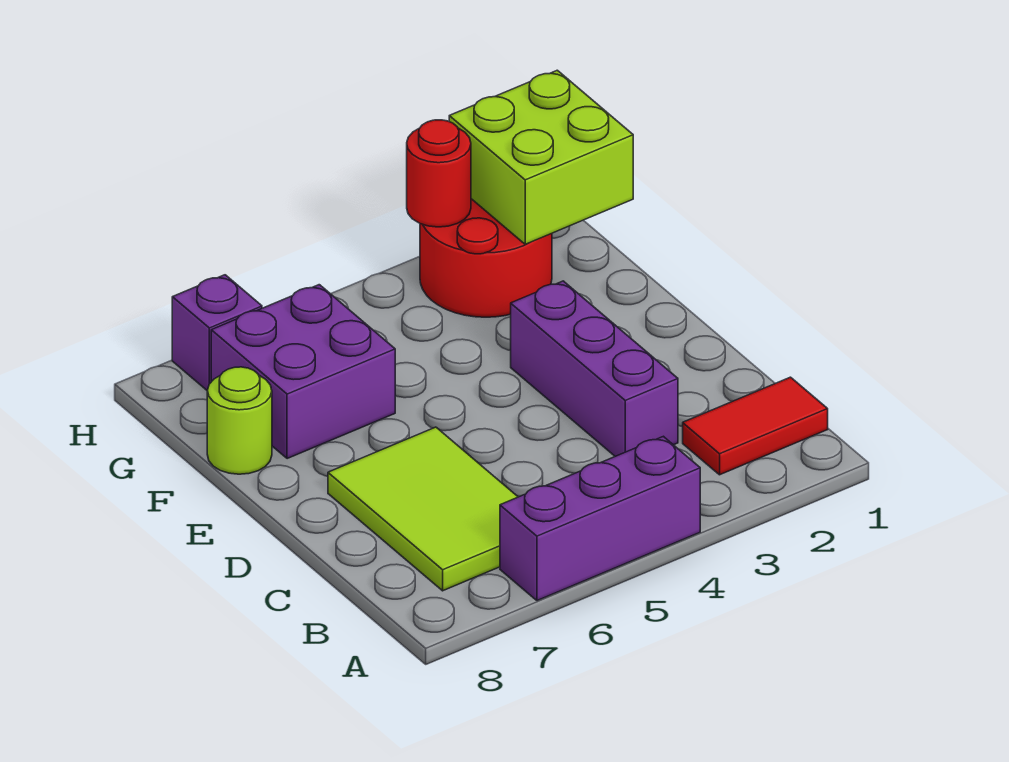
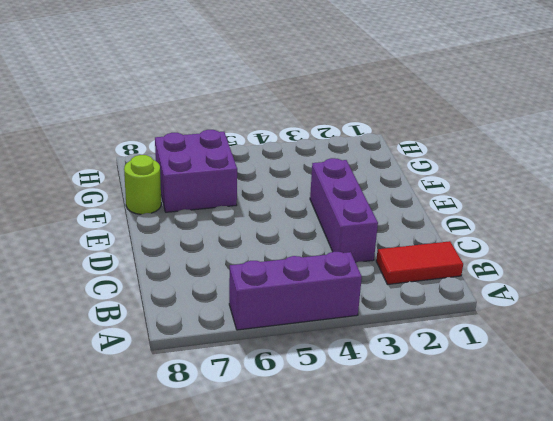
none -> lime 2x3 tile [328,427,518,591]
none -> red 2x2 round brick [420,199,552,317]

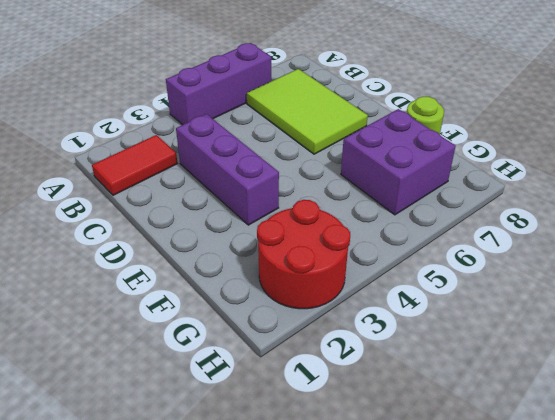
none -> purple 1x1 brick [172,275,262,390]
none -> lime 2x2 brick [449,70,633,244]

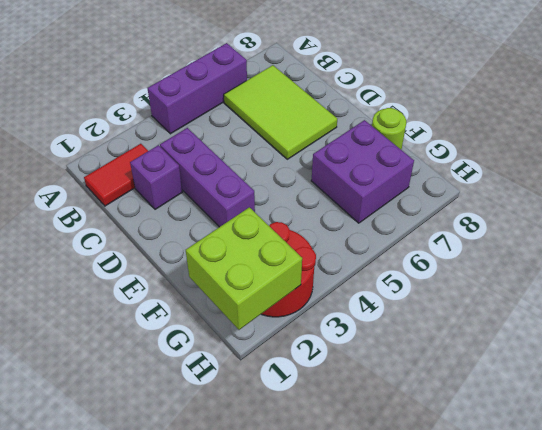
purple 1x1 brick [130,145,182,209] -> purple 1x1 brick moved to [172,275,262,390]
none -> red 1x1 round brick [407,120,471,227]

